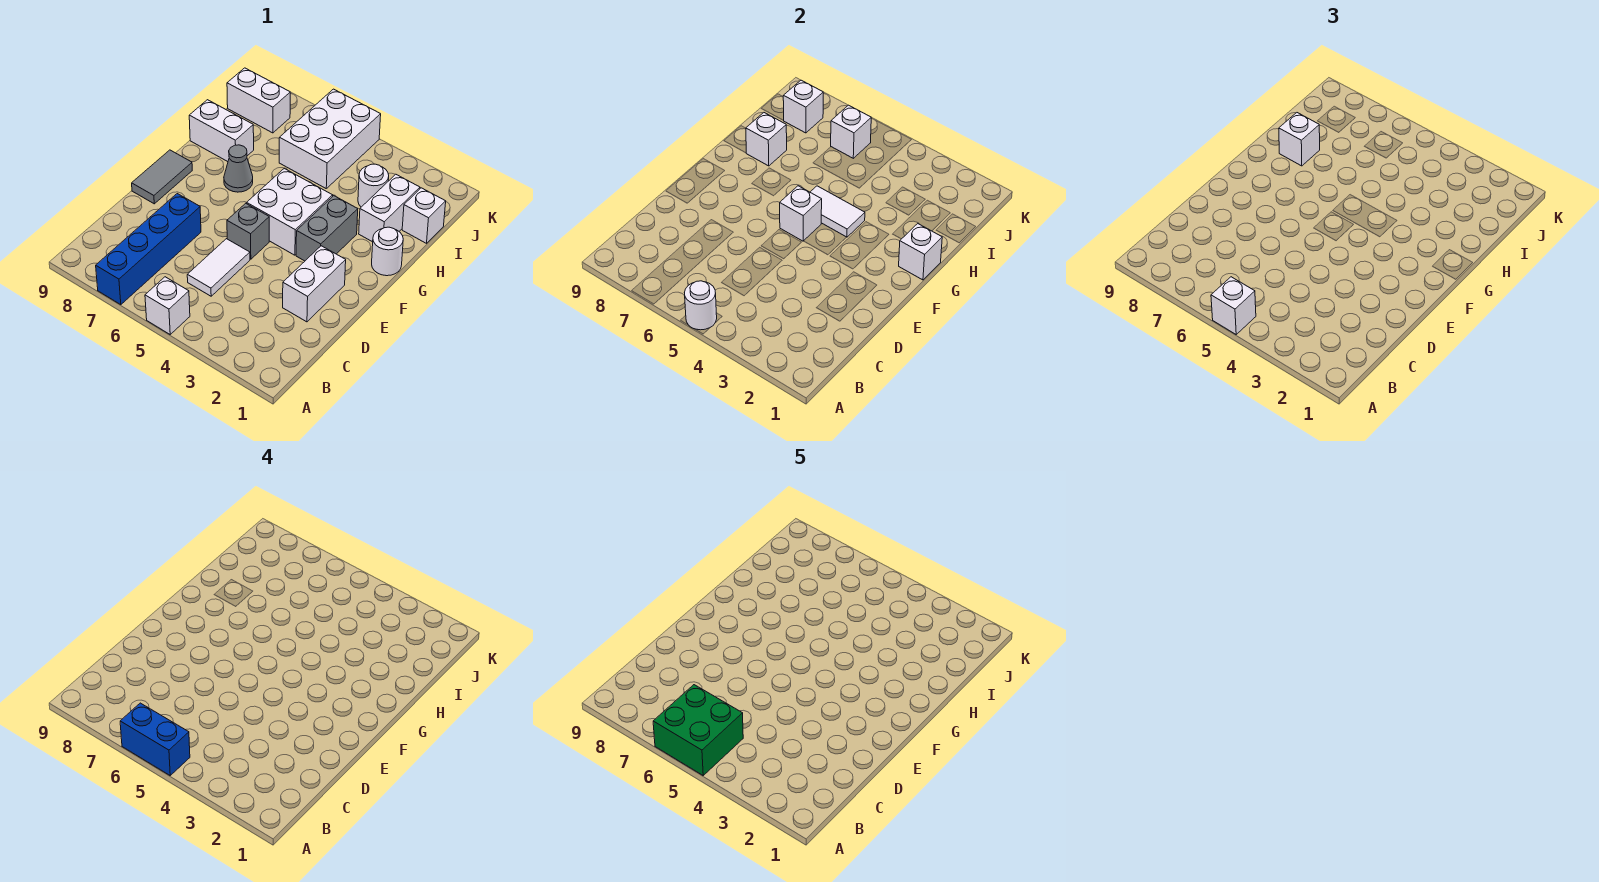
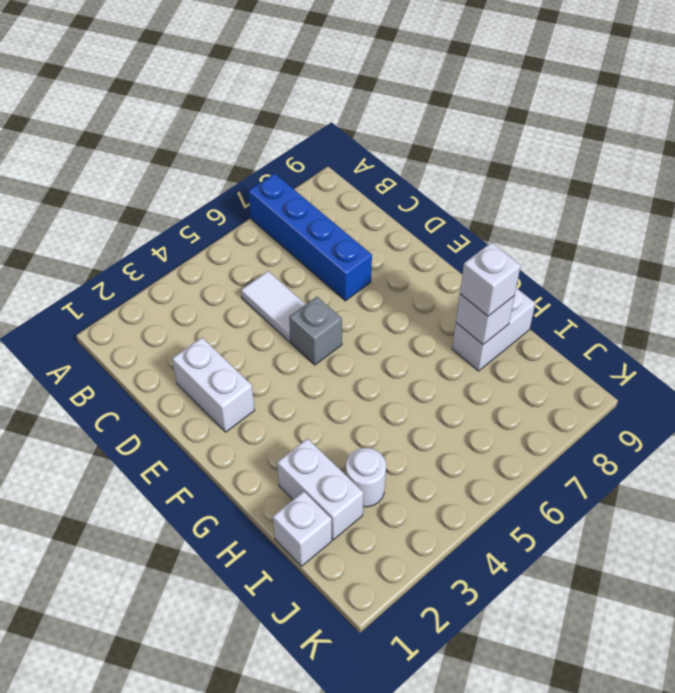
none -> white 1x1 brick [145,277,190,334]
none -> grey 1x2 tile [132,150,192,204]
none -> grey 1x2 brick [296,196,358,261]

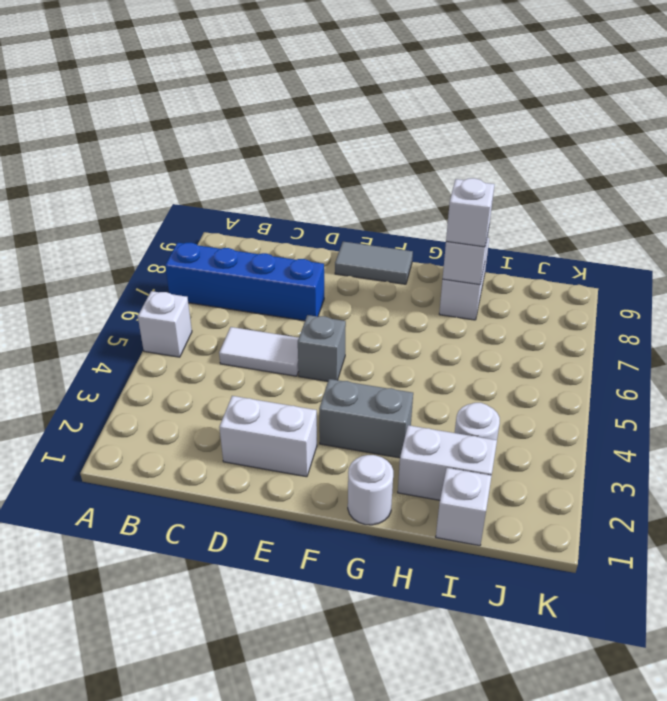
none -> white 2x2 brick [247,169,333,255]
none -> grey 1x1 cone [224,145,253,192]
none -> white 2x3 brick [279,89,381,188]

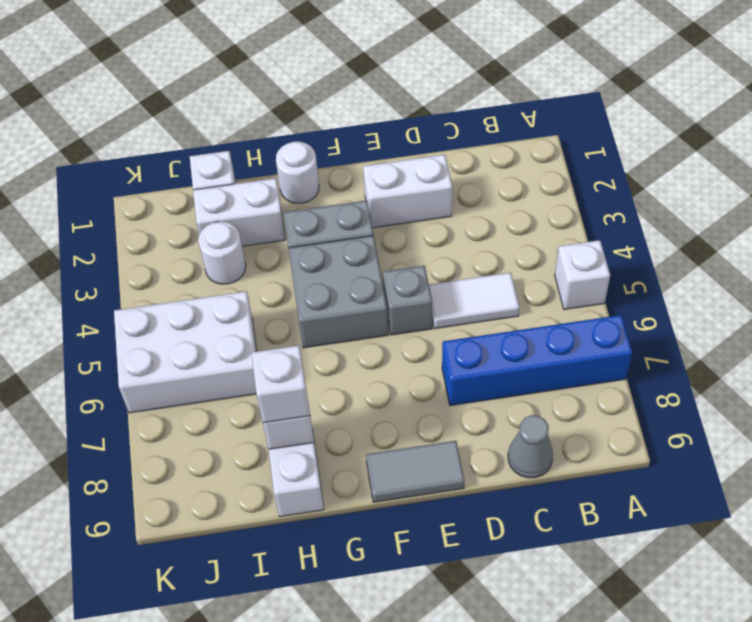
grey 1x1 cone [508,415,553,478] -> grey 1x1 cone moved to [224,145,253,192]
grey 2x2 brick [288,236,388,348] -> white 2x2 brick [247,169,333,255]
none -> white 1x2 brick [227,68,290,133]
none -> white 1x1 round brick [684,281,717,330]
none -> white 1x1 brick [780,186,822,241]

